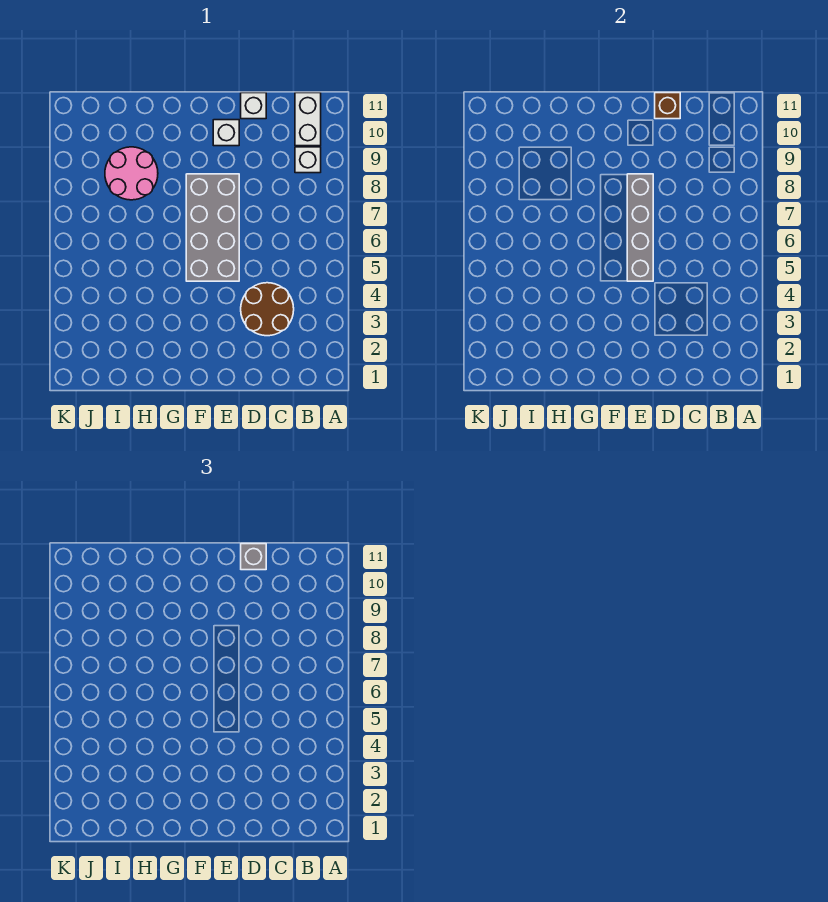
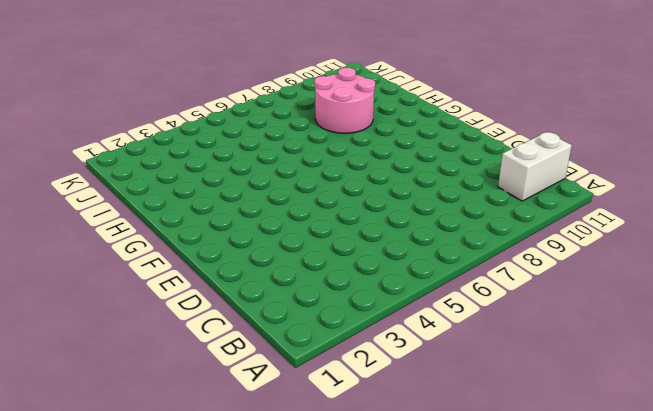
none -> white 1x1 brick [295,147,321,173]
none -> brown 2x2 round brick [241,283,294,336]

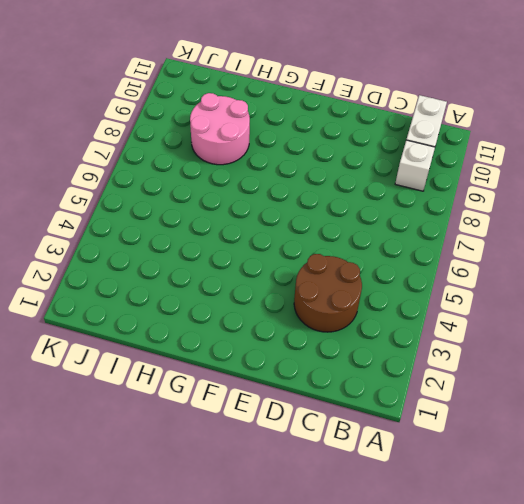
none -> white 1x1 brick [241,93,266,119]
none -> grey 2x4 brick [186,174,239,281]

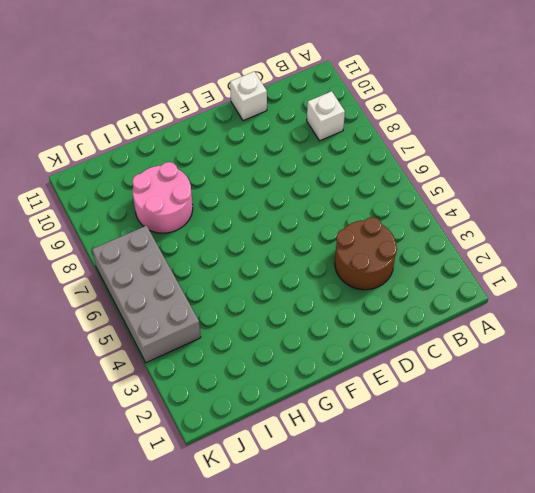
grey 2x4 brick [92,226,201,363] -> grey 2x4 brick moved to [186,174,239,281]
none -> white 1x2 brick [295,93,321,146]
none -> white 1x1 brick [213,120,239,146]

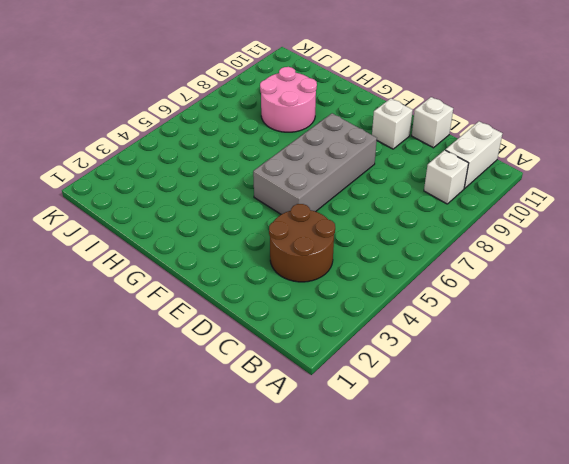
none -> brown 1x1 brick [655,93,680,119]
none -> grey 1x4 brick [627,174,653,281]

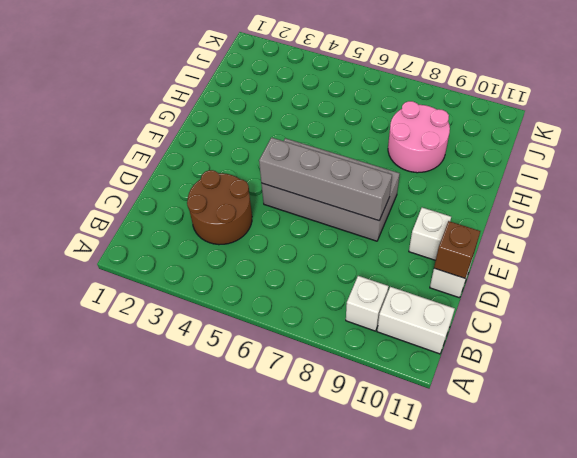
none -> grey 1x1 brick [241,544,266,570]

